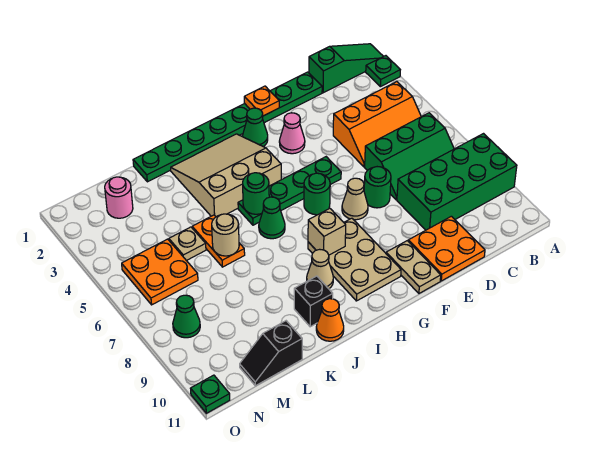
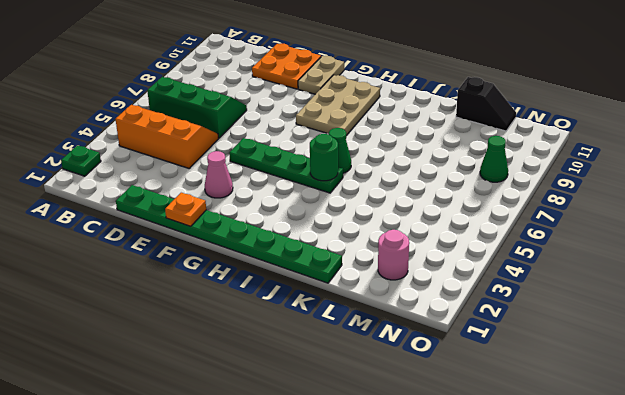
none -> green 1x3 slope [309,44,383,93]
none -> green 2x4 brick [397,134,517,230]
none -> green 1x1 round brick [364,167,391,208]
none -> tan 1x1 cone [342,178,368,220]

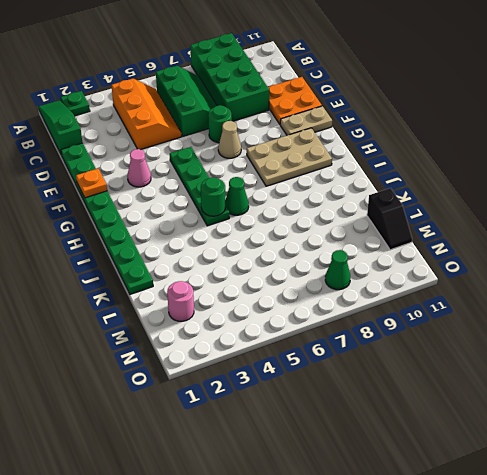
none -> green 1x1 cone [242,108,268,147]
none -> green 1x1 round brick [304,173,330,215]
none -> tan 3x3 slope [171,134,281,217]
none -> tan 1x1 cone [307,249,333,289]

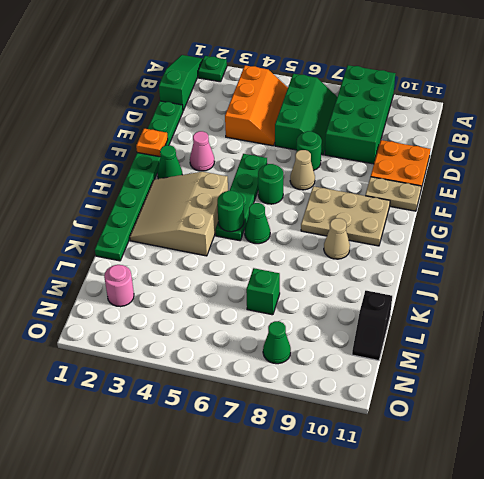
green 1x1 brick [246,268,280,315] -> none
none -> black 1x1 brick [294,276,333,327]
none -> orange 1x1 cone [316,299,344,341]
none -> orange 1x2 plate [192,215,245,267]
none -> tan 1x1 plate [169,227,206,261]

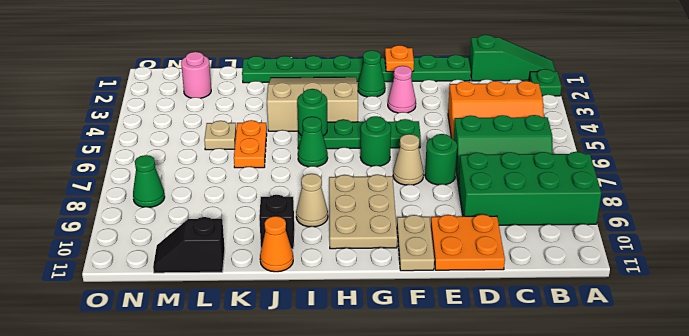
none -> orange 2x2 plate [122,239,198,305]
none -> green 1x1 plate [190,375,230,413]
none -> tan 1x1 brick [308,209,346,255]
none -> tan 1x1 round brick [212,214,239,256]

